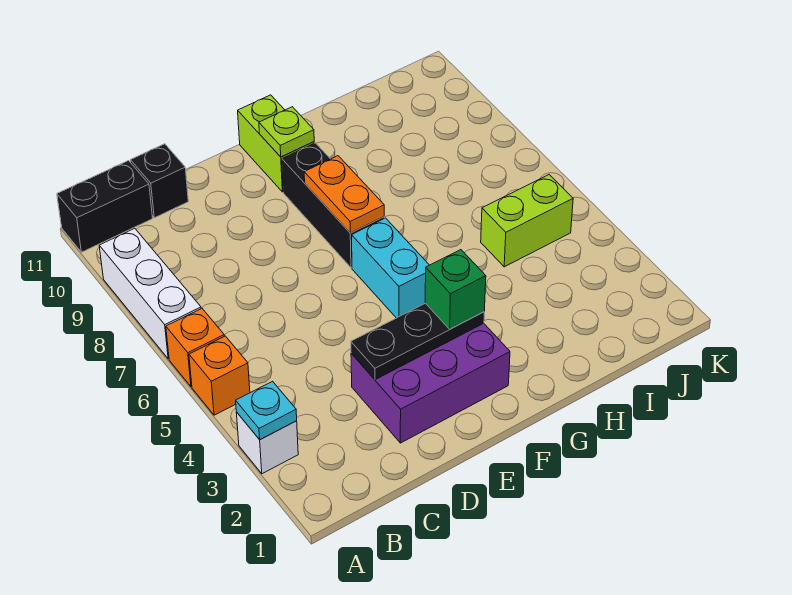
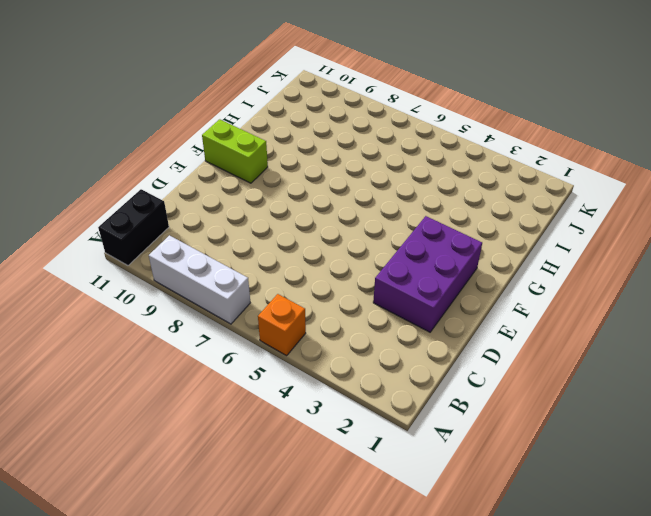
none -> white 1x1 brick [236,412,298,474]
none -> orange 1x1 brick [166,309,224,387]
none -> black 1x1 brick [131,144,188,218]

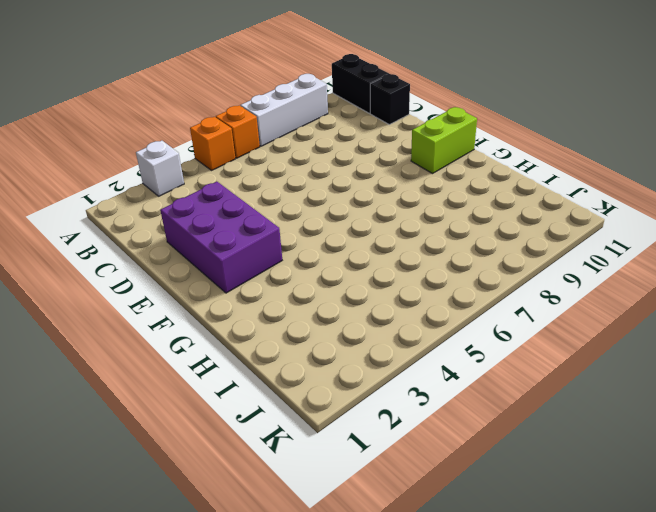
none -> cyan 1x2 brick [352,218,429,318]
none -> black 1x3 brick [282,143,384,268]
none -> lime 1x2 brick [481,175,573,267]

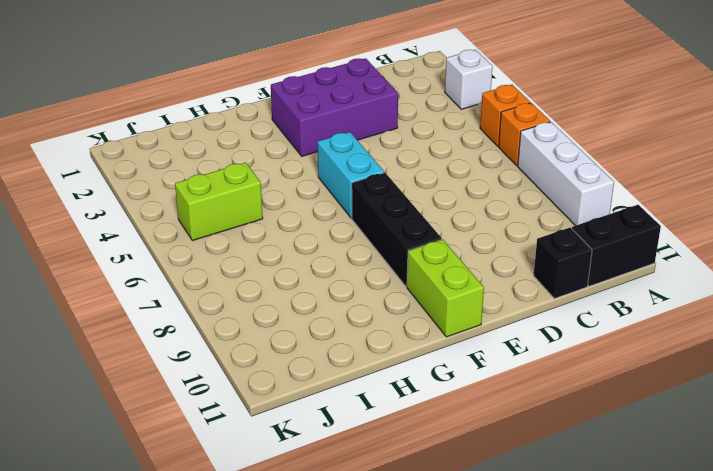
none -> cyan 1x1 plate [236,381,297,440]
none -> black 1x3 plate [351,303,484,380]
none -> orange 1x2 plate [304,156,384,233]

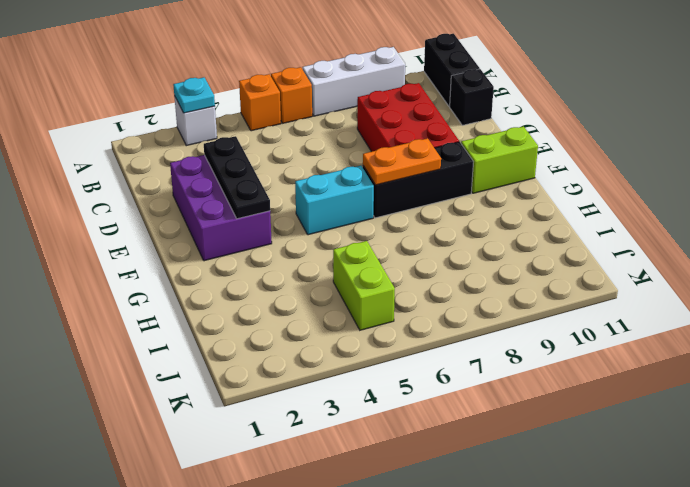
red 2x3 brick [357,83,459,152] -> none
none -> lime 1x1 plate [259,107,314,157]
none -> green 1x1 brick [425,250,486,329]

